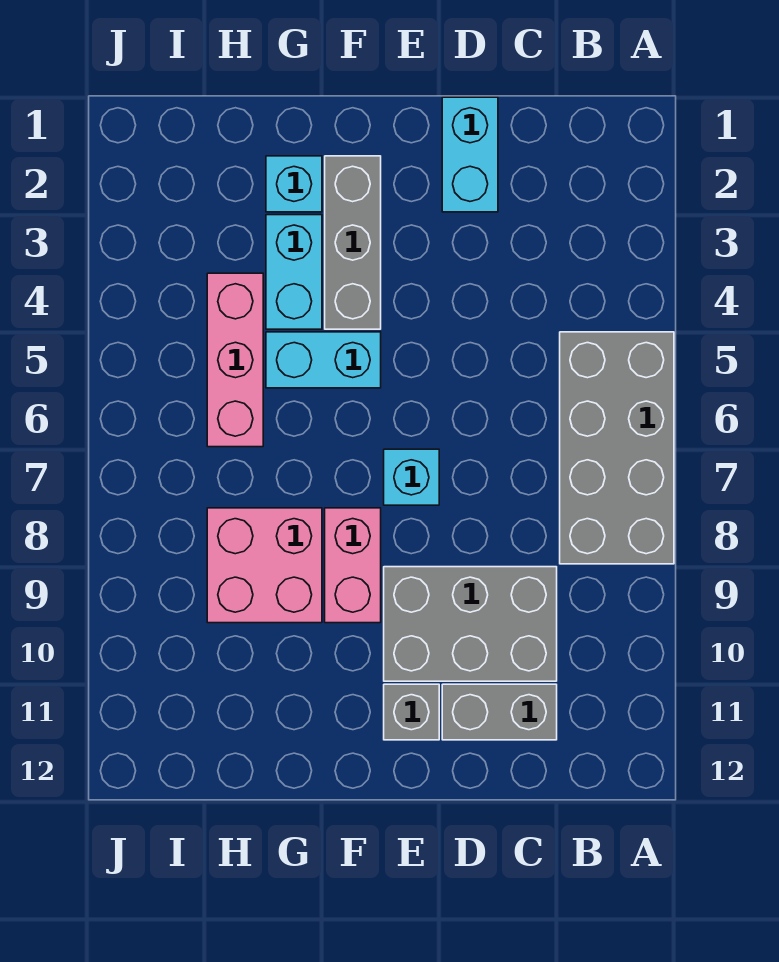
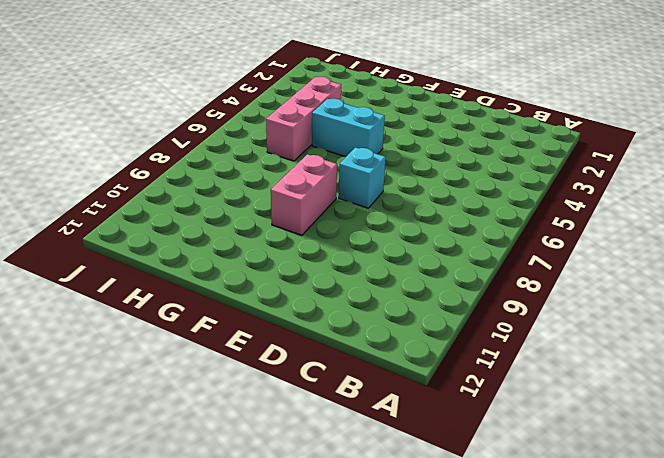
none -> grey 2x4 brick [560,332,674,564]
none -> grey 2x3 brick [384,567,557,681]
none -> grey 1x2 brick [442,684,557,740]

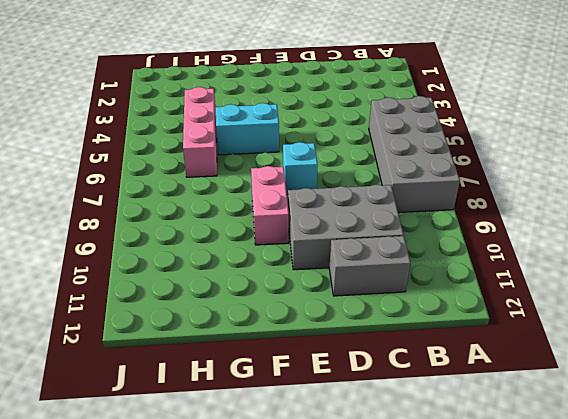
none -> cyan 1x2 brick [442,97,498,212]
none -> grey 1x1 brick [384,684,439,740]
none -> grey 1x3 brick [325,156,381,329]

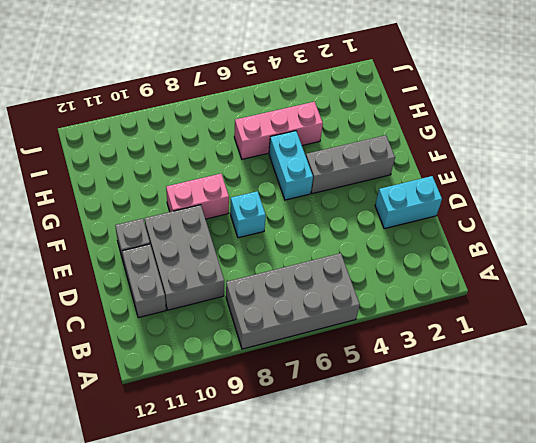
none -> cyan 1x1 brick [266,156,322,212]
none -> cyan 1x2 brick [266,215,322,329]
none -> pink 2x2 brick [207,508,322,623]

